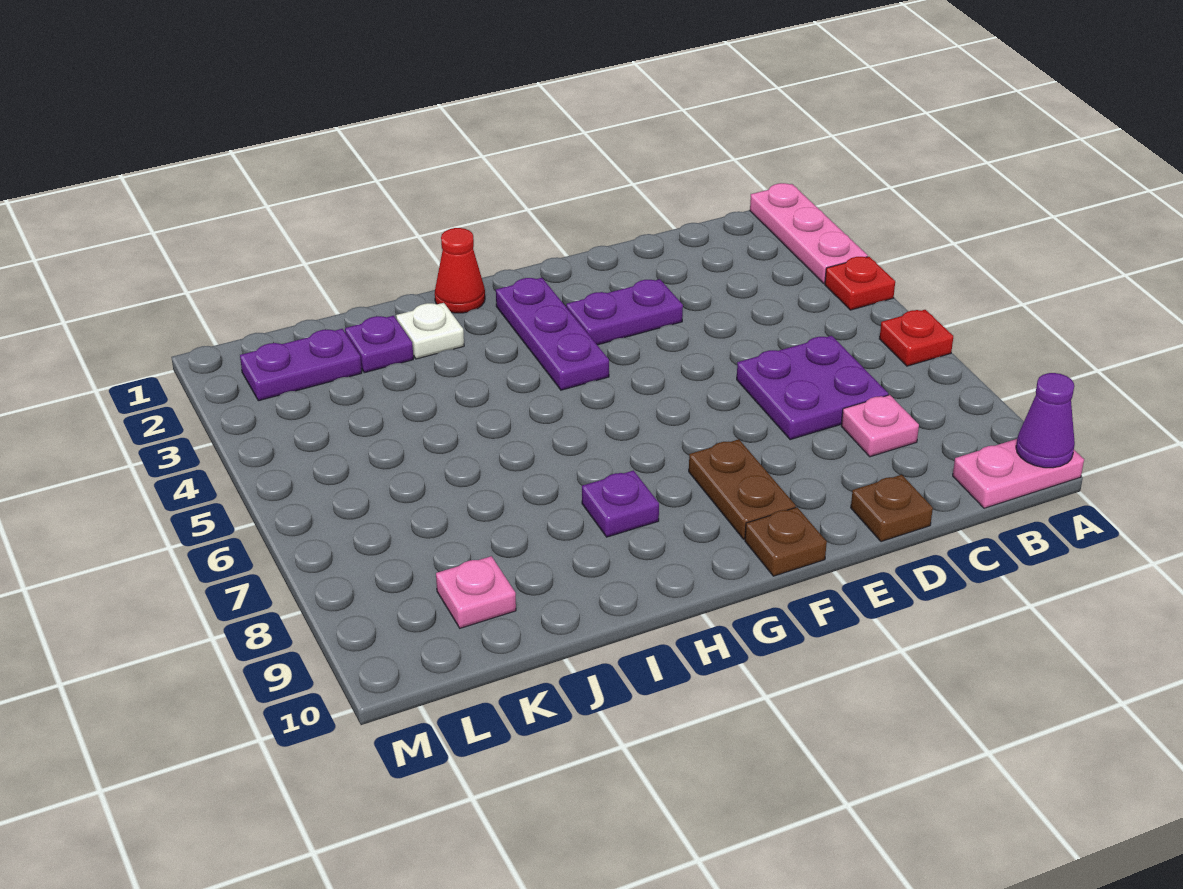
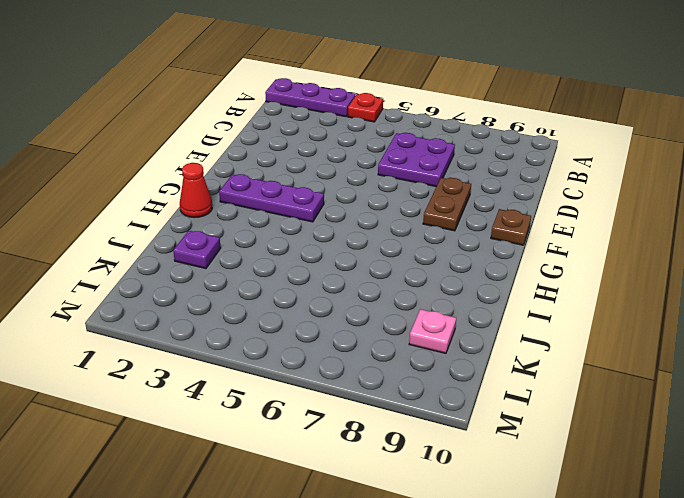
purple 1x3 plate [265,78,356,117] -> pink 1x3 plate [750,183,868,283]
brown 1x2 plate [423,178,471,231] -> brown 1x2 plate turned to [689,439,796,539]
none -> red 1x1 plate [880,310,953,366]
none -> pink 1x2 plate [953,439,1084,508]
none -> pink 1x1 plate [841,395,919,457]

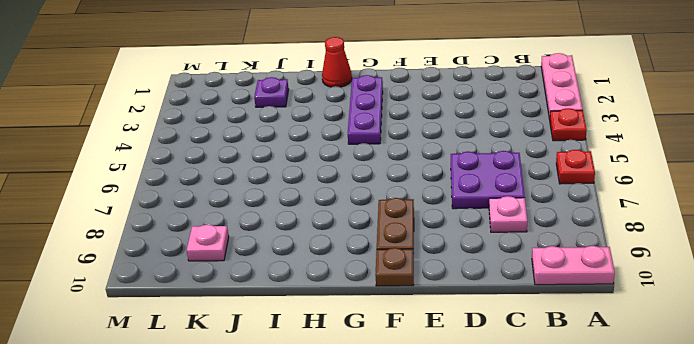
none -> brown 1x1 plate [851,475,933,542]
none -> purple 1x2 plate [566,279,683,345]
none -> purple 1x1 plate [582,471,659,537]

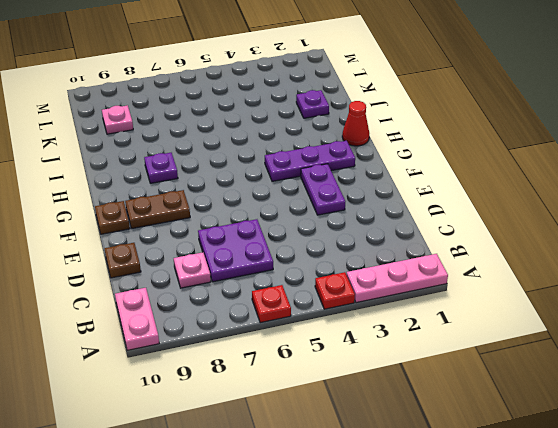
none -> white 1x1 plate [396,303,464,359]
none -> purple 1x2 plate [240,329,362,401]
none -> purple 1x1 cone [1016,373,1075,468]

